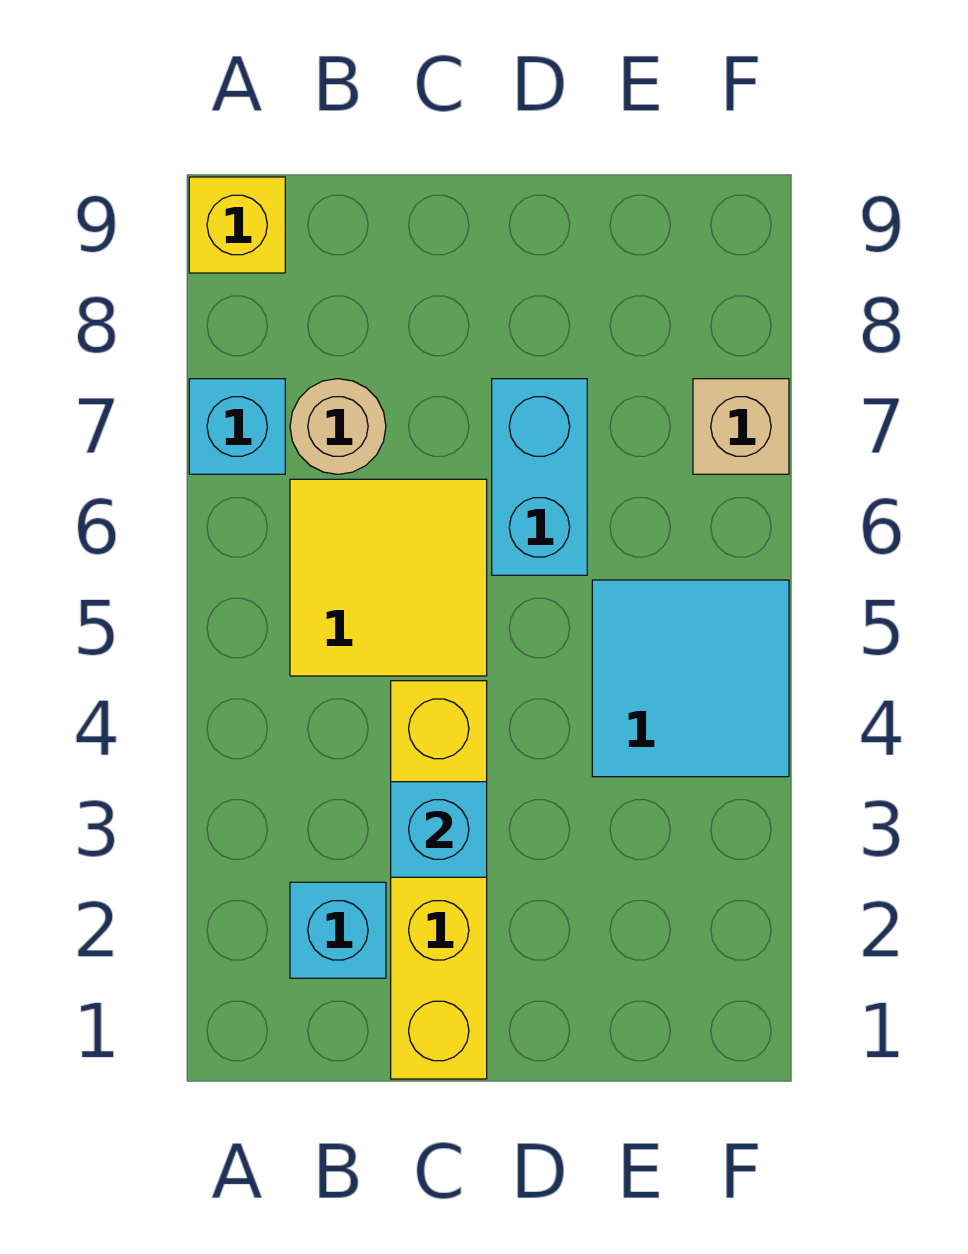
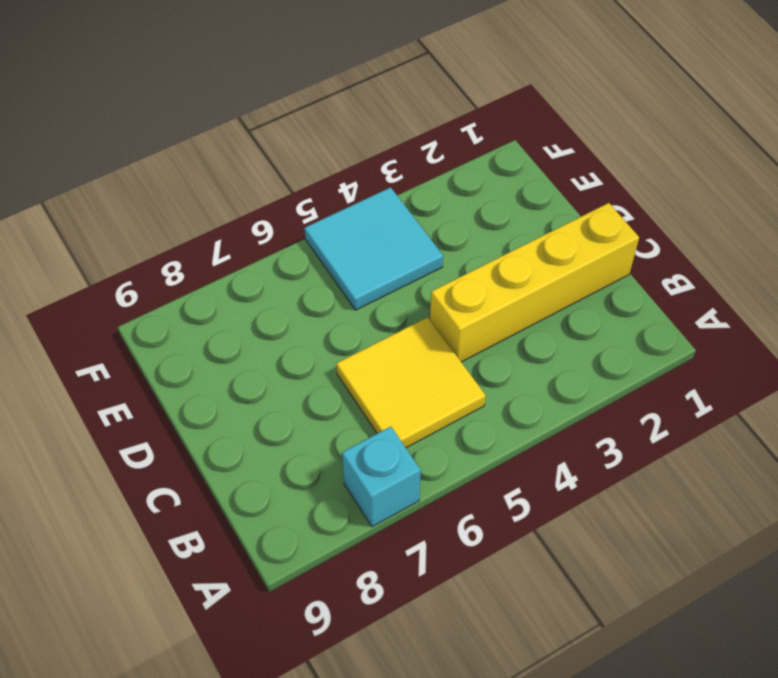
none -> yellow 1x1 brick [189,177,285,273]
none -> cyan 1x1 brick [290,882,386,978]

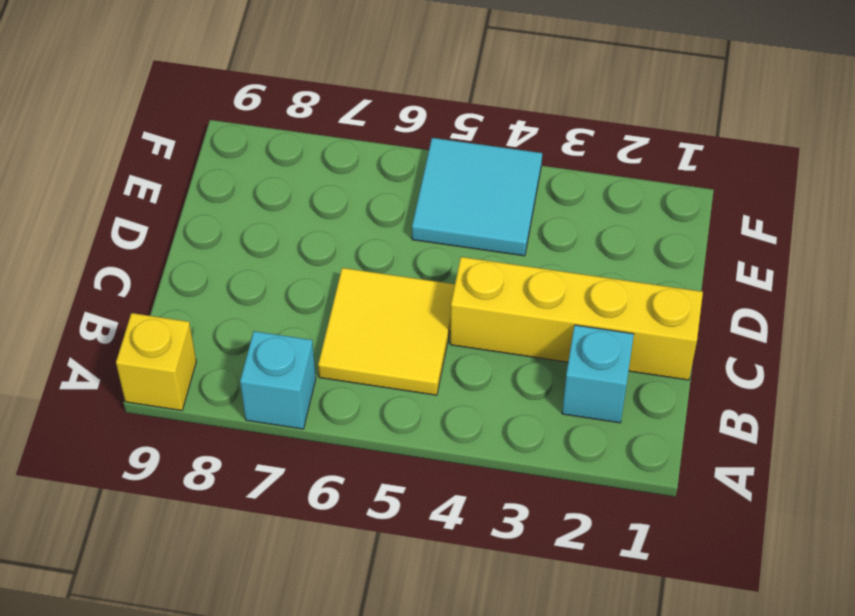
none -> tan 1x1 round brick [290,379,386,474]
none -> cyan 1x2 brick [492,379,587,575]

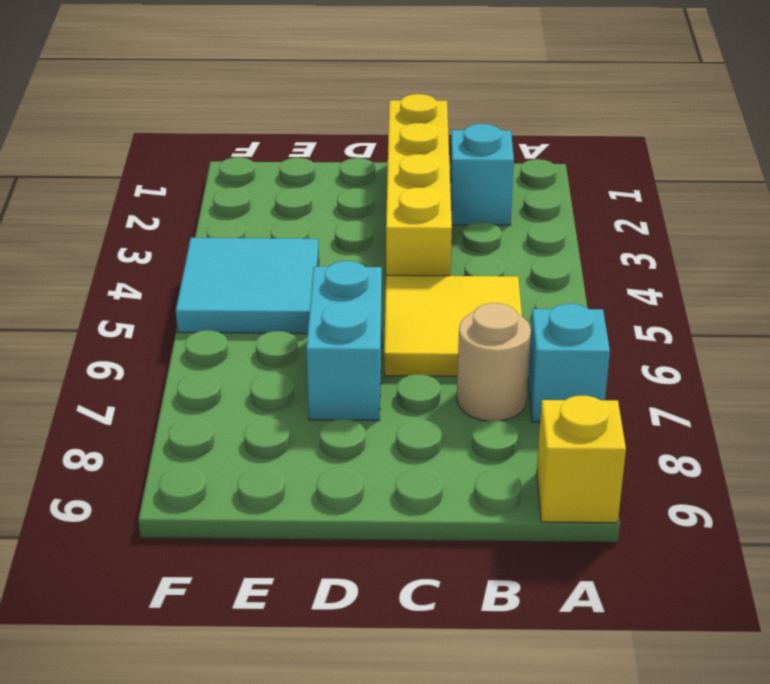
none -> tan 1x1 brick [693,379,789,474]
none -> cyan 1x1 brick [391,782,487,877]

